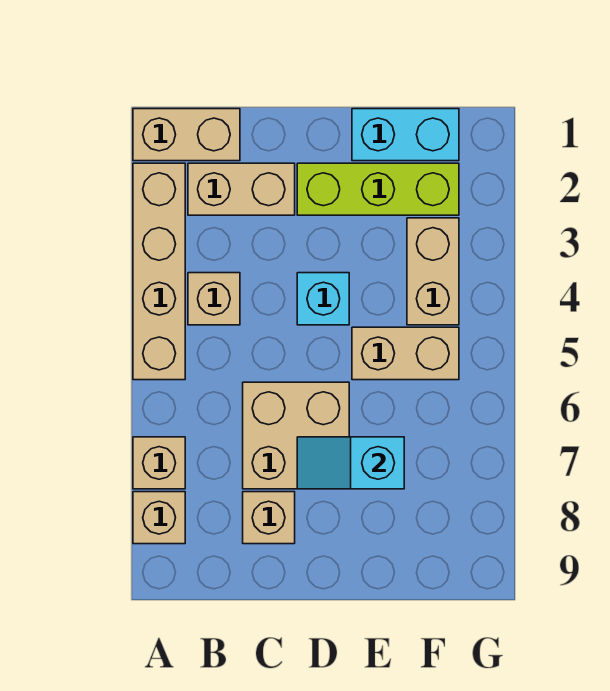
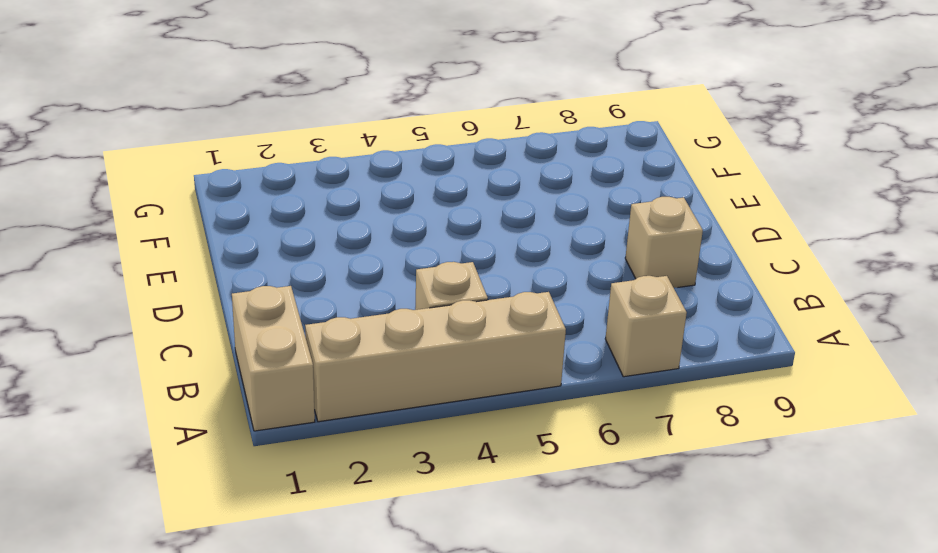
none -> tan 1x1 brick [133,492,185,544]
none -> tan 1x2 brick [188,163,295,215]
none -> tan 2x2 brick [243,382,349,489]

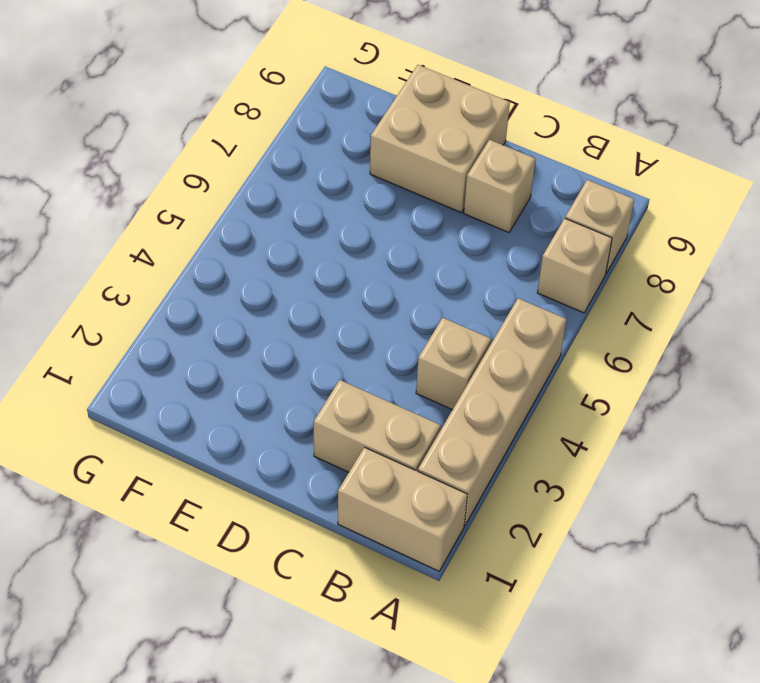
tan 2x2 brick [370,65,510,213] -> tan 2x2 brick moved to [243,382,349,489]
none -> lime 1x3 brick [297,163,459,215]
none -> cyan 1x1 brick [297,273,349,325]
none -> cyan 1x2 brick [352,109,459,161]

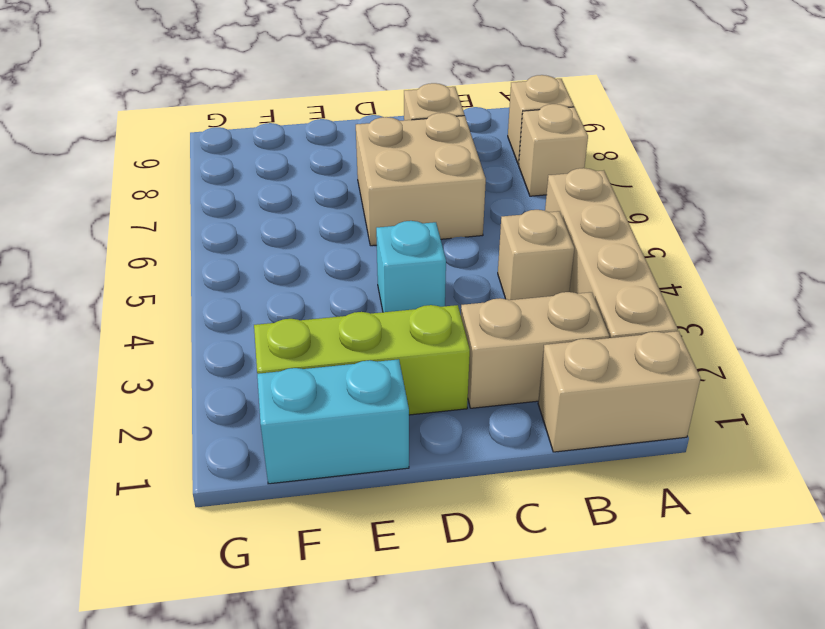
none -> tan 1x2 brick [352,327,459,380]
none -> tan 1x2 brick [407,218,459,325]
none -> cyan 1x2 slope [297,437,404,489]

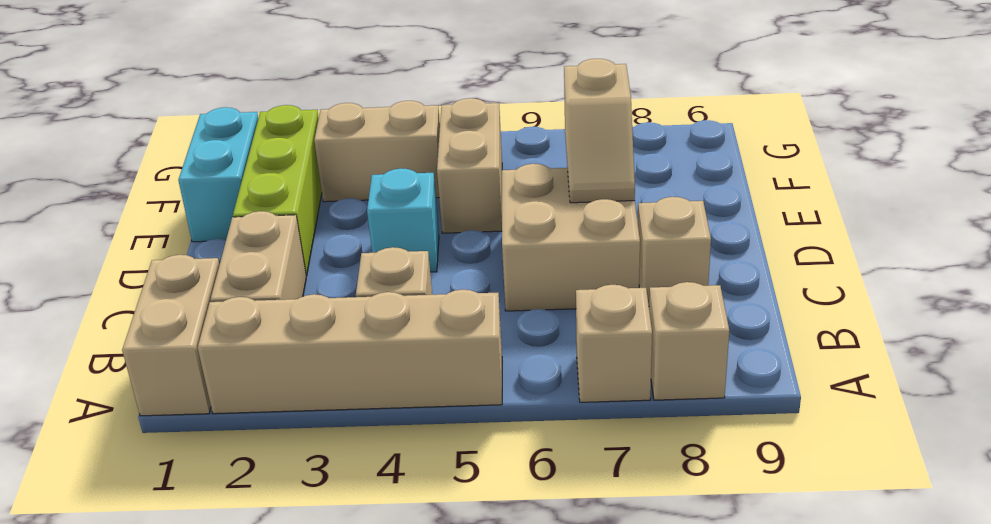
tan 1x2 slope [564,59,635,203] -> cyan 1x2 slope [297,437,404,489]

